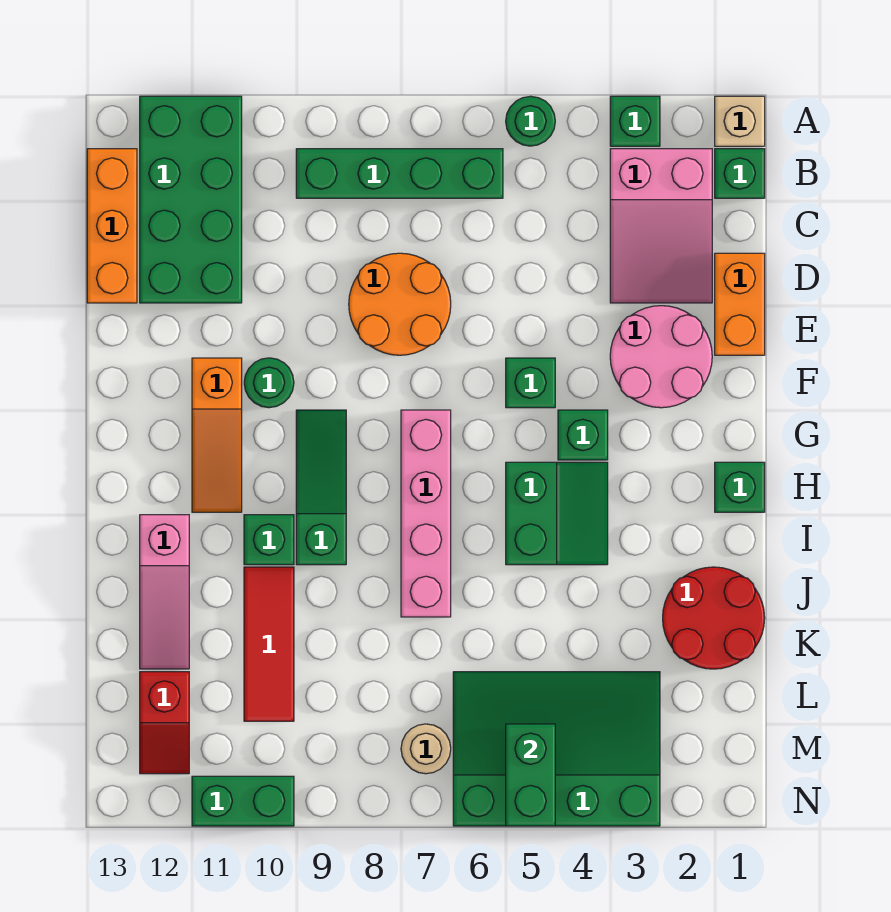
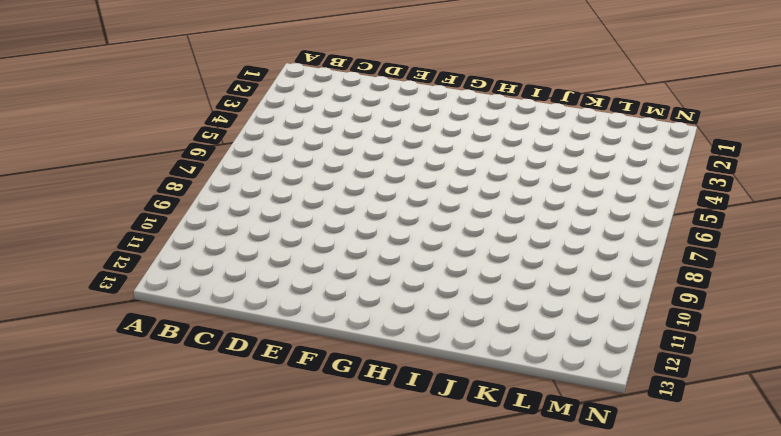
none -> tan 1x1 brick [715,96,765,146]
none -> green 1x1 brick [610,96,660,146]
none -> green 1x1 round brick [506,96,555,146]

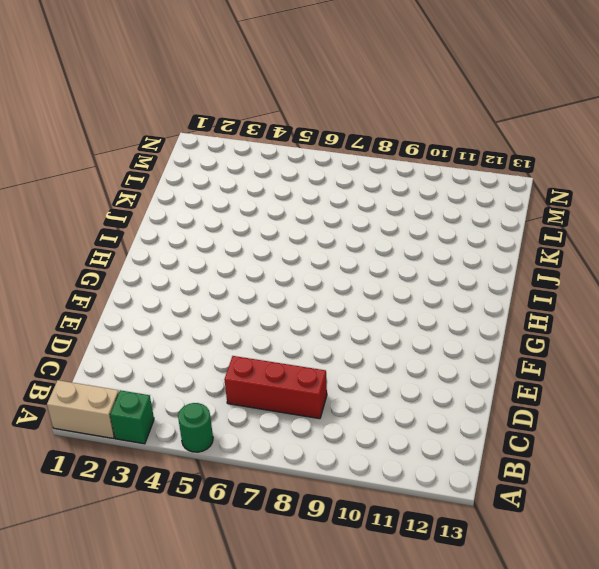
tan 1x2 brick [47,380,119,438] -> tan 1x1 brick [715,96,765,146]
red 1x3 brick [224,356,327,419] -> none
none -> green 2x4 brick [140,96,242,303]
none -> green 1x1 brick [715,149,765,198]
none -> pink 2x3 slope [610,149,712,303]

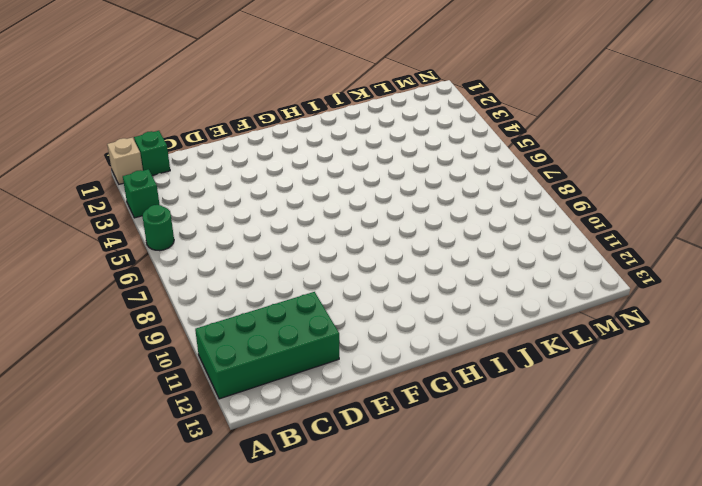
none -> pink 2x3 slope [610,149,712,303]
none -> green 1x4 brick [296,149,503,198]
none -> orange 1x3 brick [87,149,137,303]

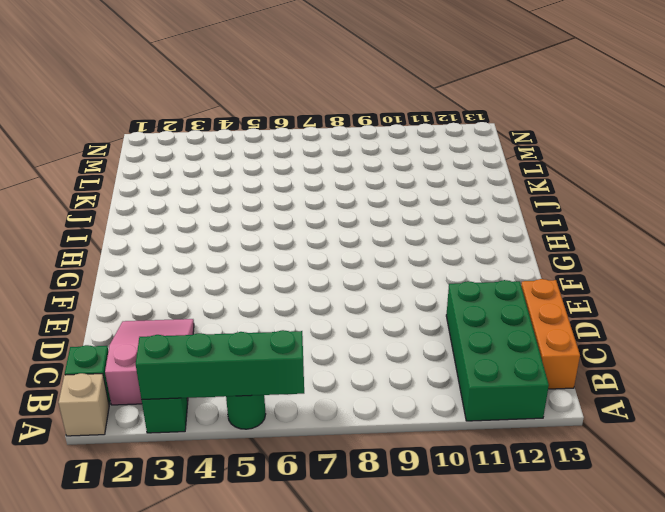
green 1x4 brick [136,330,304,400] -> green 1x4 brick moved to [296,149,503,198]
none -> orange 1x2 brick [715,253,765,355]
none -> orange 2x2 round brick [349,253,451,355]
none -> pink 2x2 round brick [610,306,712,408]

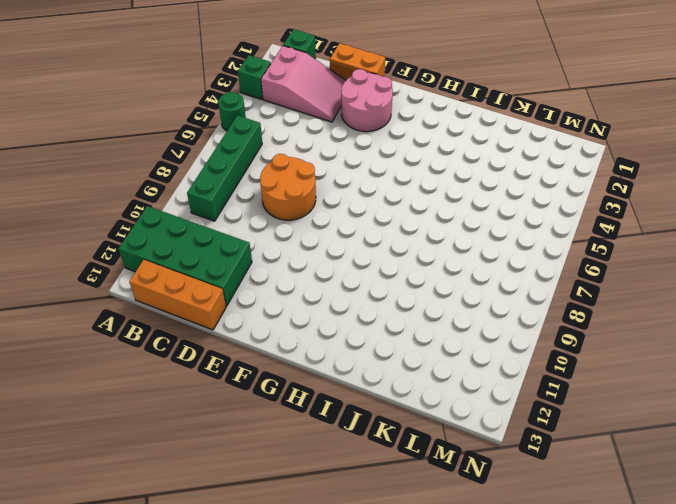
none -> tan 1x1 brick [715,96,765,146]
none -> green 1x1 brick [506,358,555,408]
none -> green 1x1 round brick [244,358,294,408]

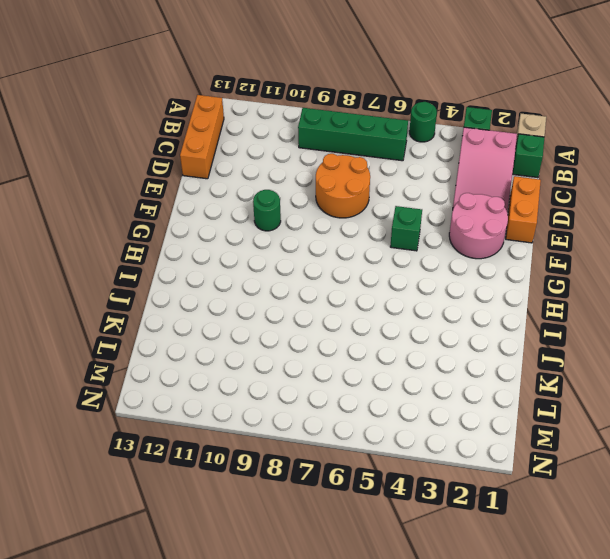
none -> green 2x4 brick [140,96,242,303]
none -> orange 1x3 slope [192,358,242,512]
none -> green 1x1 brick [558,410,608,460]

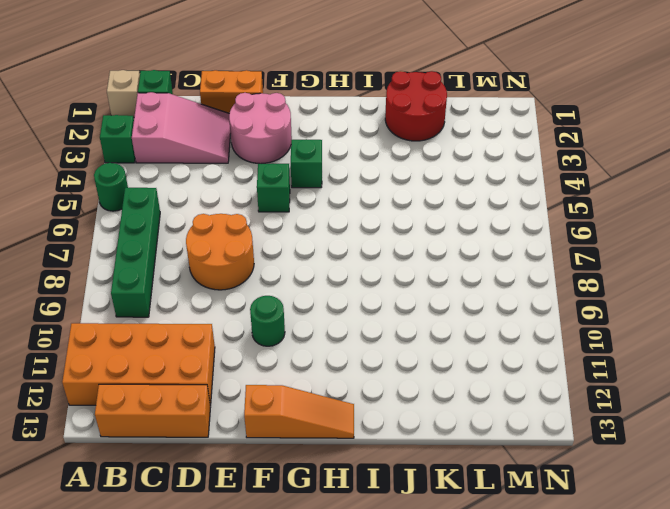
orange 2x4 brick [62,323,215,406] -> green 2x4 brick [140,96,242,303]
orange 1x3 slope [244,385,354,438] -> orange 1x3 slope moved to [192,358,242,512]
none -> pink 1x4 brick [401,410,451,617]
none -> green 1x3 slope [296,410,346,565]
none -> green 1x1 brick [715,462,765,512]

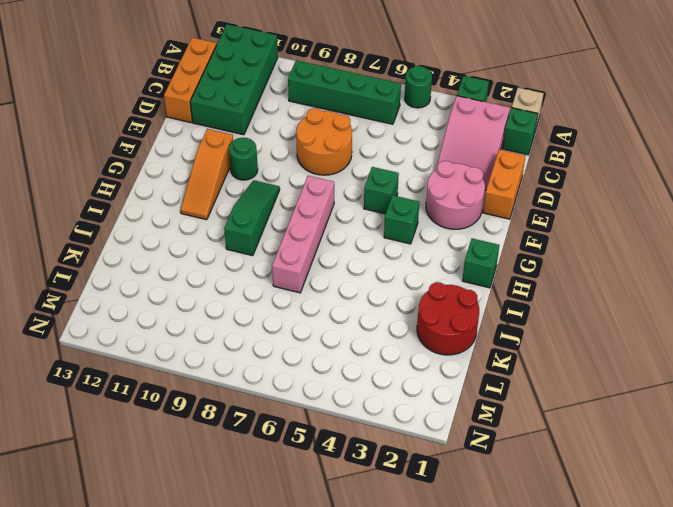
none -> green 2x2 slope [506,462,608,565]
none -> green 1x1 brick [244,515,294,565]
none -> pink 1x3 slope [140,515,189,669]

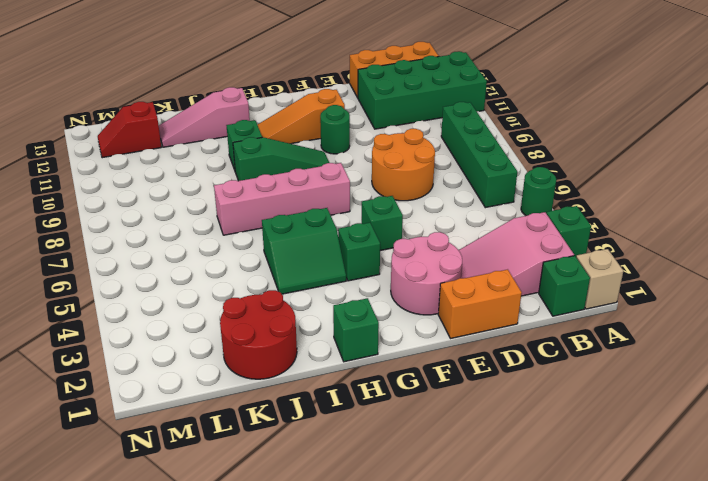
none -> red 1x3 tile [244,567,294,721]
none -> green 3x4 slope [453,672,660,826]
none -> tan 1x1 round brick [401,724,451,774]

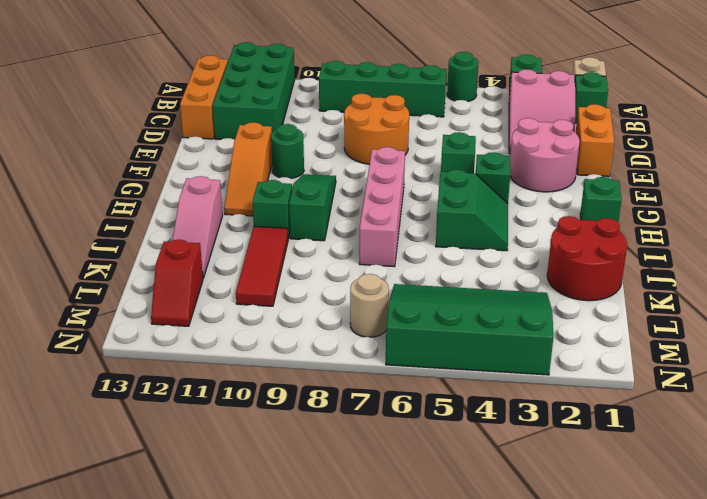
none -> green 1x2 brick [192,776,294,826]
none -> green 1x2 brick [506,724,555,826]

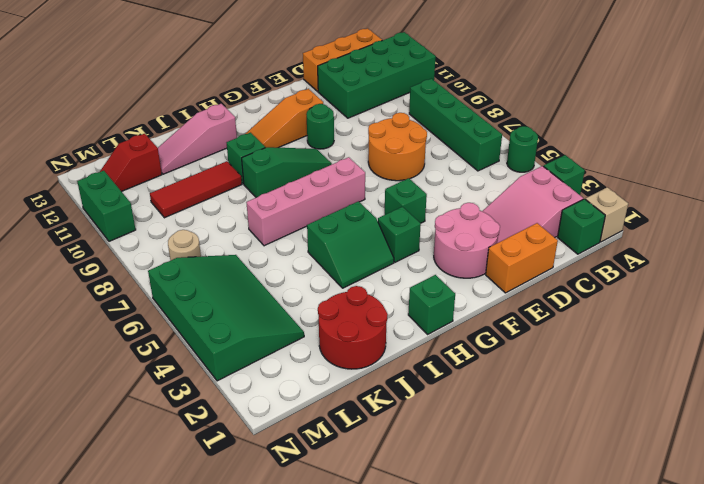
none -> green 1x2 brick [506,724,555,826]

